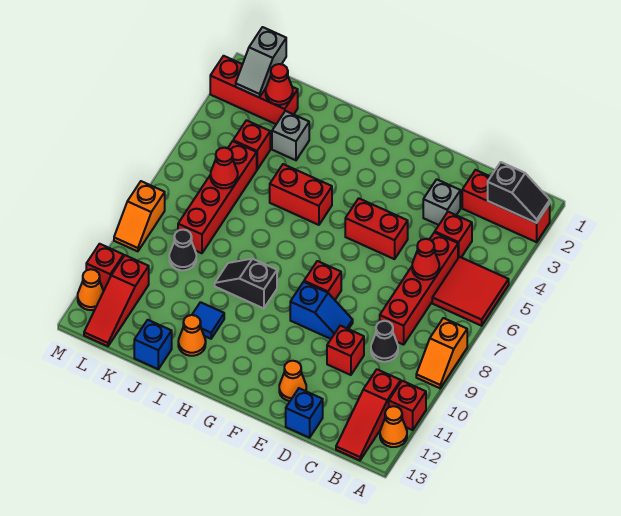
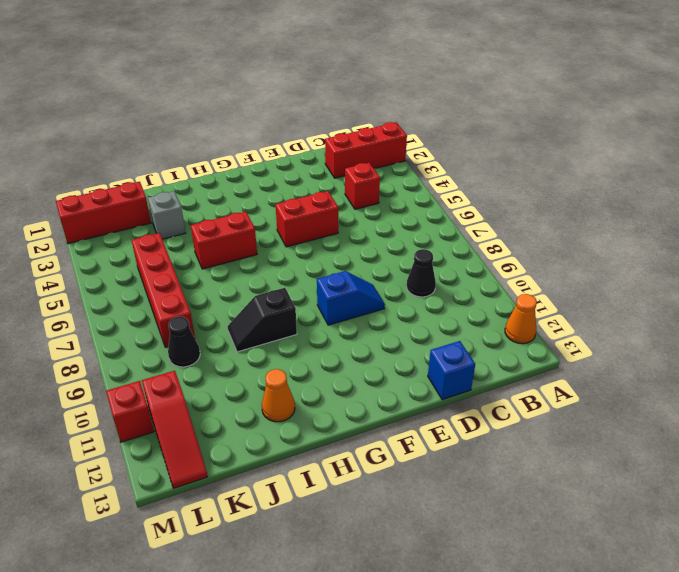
none -> red 2x2 tile [432,257,509,326]
none -> orange 1x2 slope [416,318,467,388]
none -> red 1x1 brick [389,381,426,430]
none -> red 1x3 slope [336,369,401,460]

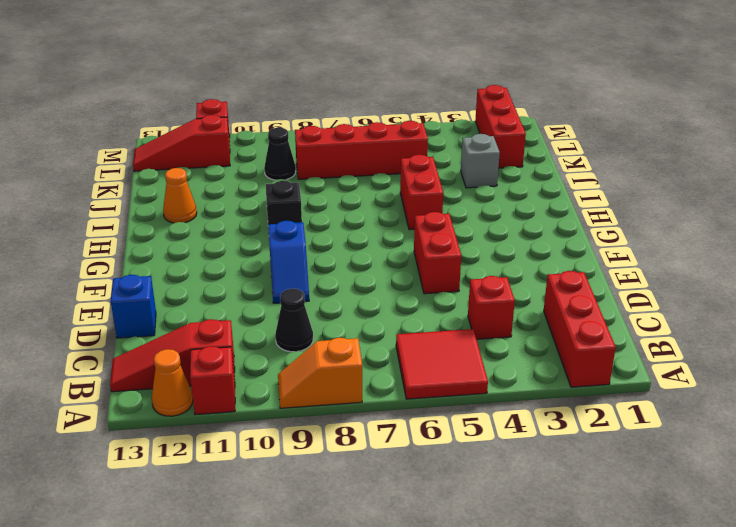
none -> red 1x4 brick [380,232,458,345]
none -> grey 1x1 brick [423,179,460,225]
none -> red 1x1 brick [327,326,364,375]
none -> orange 1x1 cone [279,361,306,401]

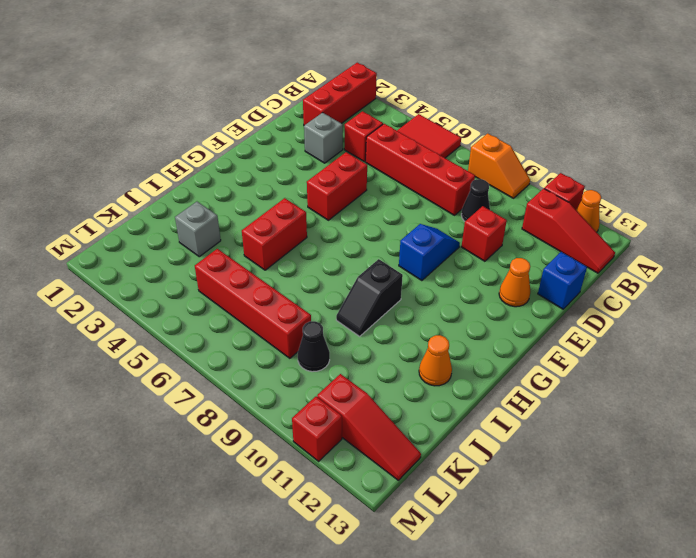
none -> red 1x1 brick [304,261,341,300]
none -> blue 1x1 tile [192,302,224,339]
none -> blue 1x1 brick [134,320,172,369]
none -> red 1x3 brick [210,56,298,124]

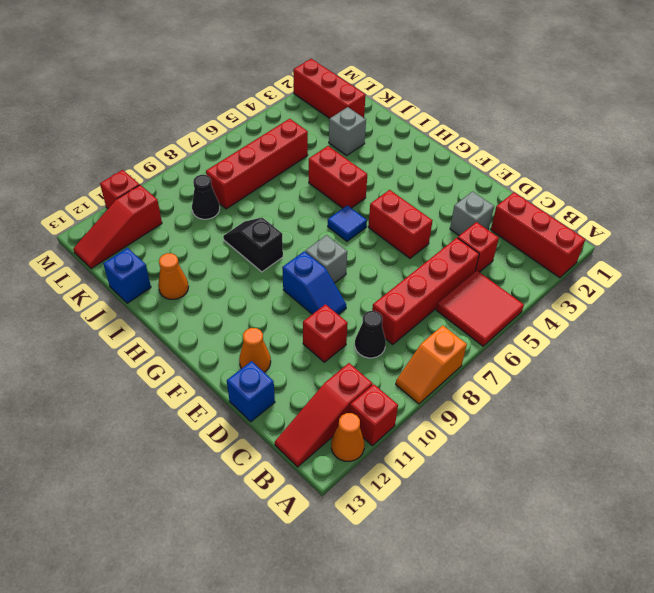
grey 1x1 brick [305,235,347,283] -> red 1x1 brick [304,261,341,300]
blue 1x1 tile [328,205,367,241] -> blue 1x1 tile moved to [192,302,224,339]
none -> red 1x1 brick [233,120,270,169]
none -> orange 1x2 slope [114,181,165,251]
none -> orange 1x1 cone [78,269,104,310]
none -> black 1x2 slope [488,162,550,223]

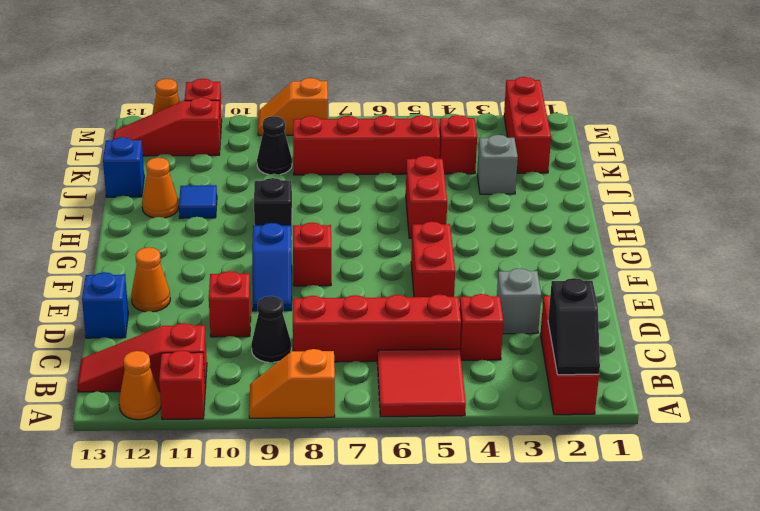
none -> red 1x1 cone [412,239,439,280]
none -> red 1x1 cone [266,64,293,105]
none -> red 1x1 cone [211,148,238,188]
none -> grey 1x2 slope [236,27,286,97]

